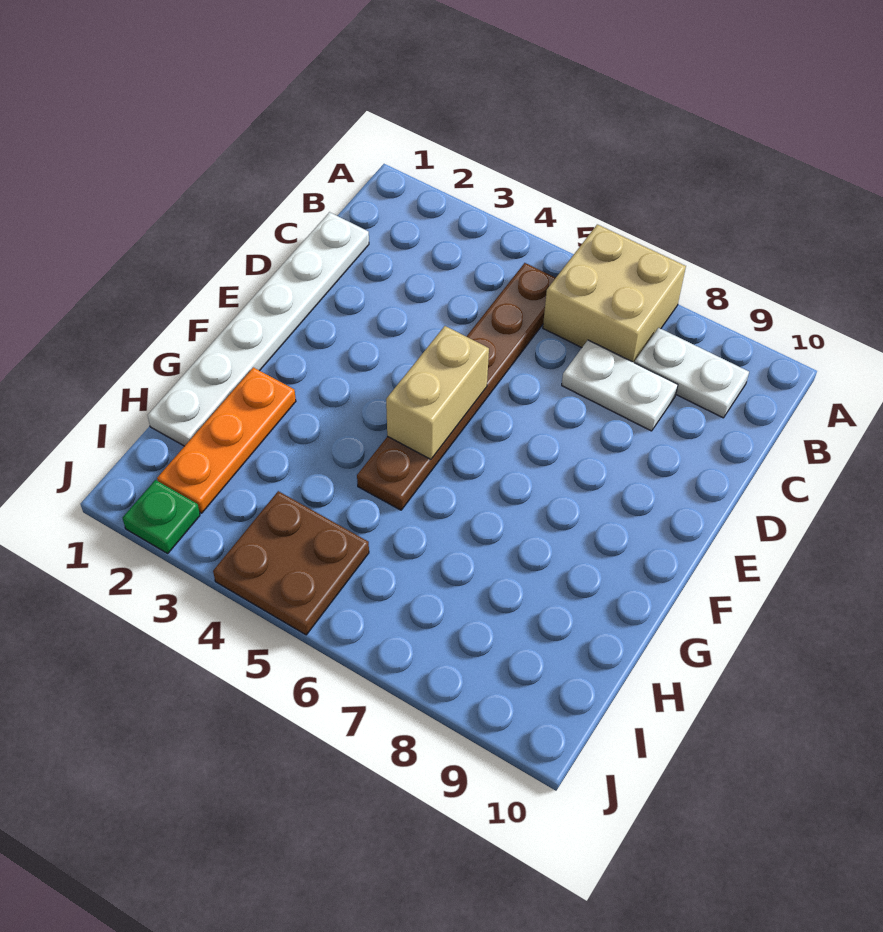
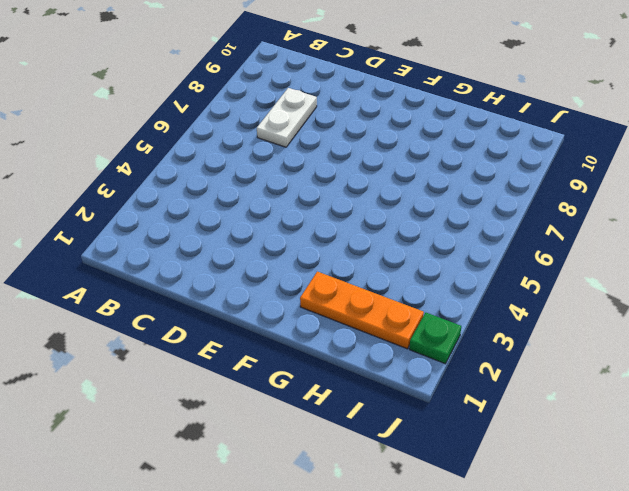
none -> tan 2x2 brick [543,224,686,363]
none -> brown 1x6 plate [357,263,555,510]

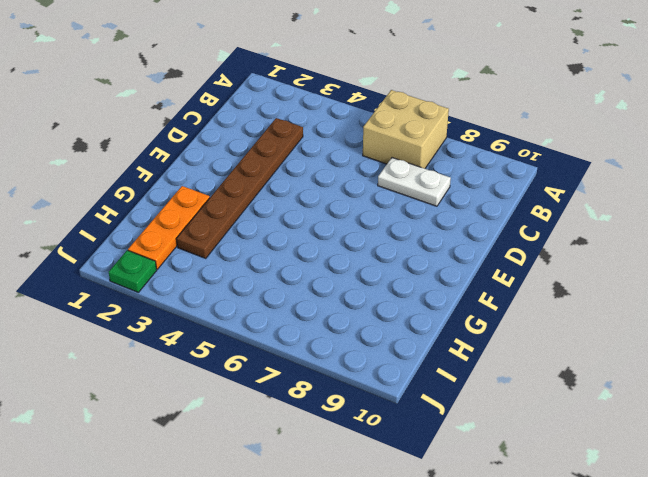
brown 1x6 plate [176,118,303,258] -> brown 1x6 plate moved to [357,263,555,510]
none -> white 1x2 plate [635,328,749,418]
none -> white 1x6 plate [148,212,369,446]

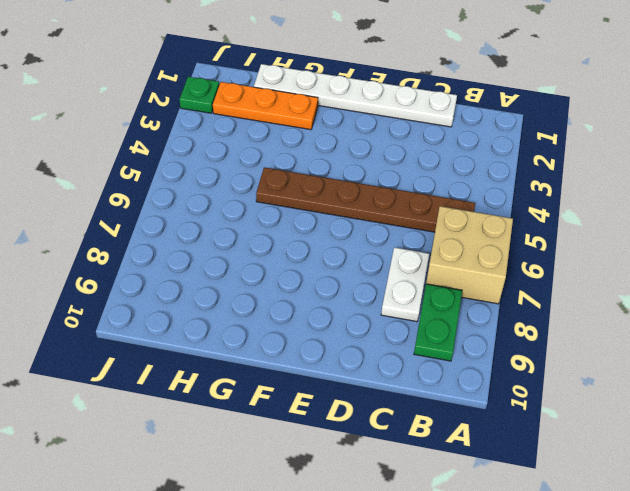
green 1x2 plate [414,284,462,361] -> white 1x2 plate [635,328,749,418]
none -> brown 2x2 plate [213,491,369,635]
none -> tan 1x2 brick [386,326,489,459]

